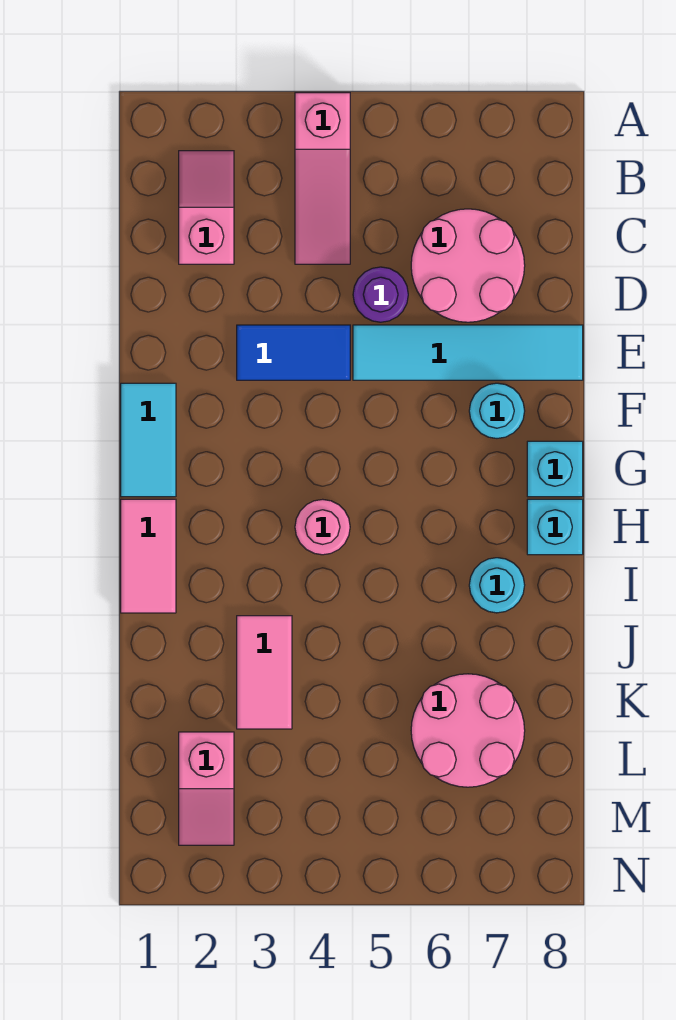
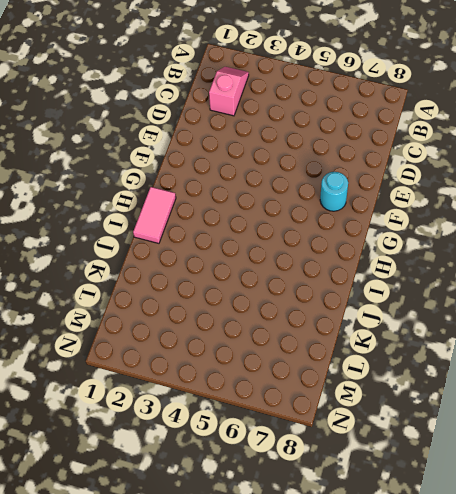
none -> pink 1x3 slope [295,93,350,264]
none -> pink 2x2 round brick [411,209,525,322]
none -> purple 1x1 round brick [353,267,408,322]

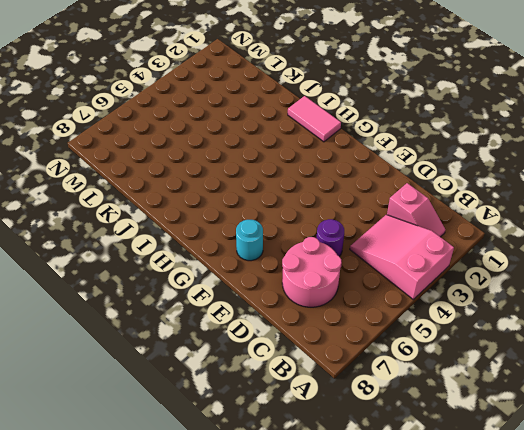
pink 2x3 slope [350,215,454,299] -> pink 1x3 slope [295,93,350,264]
none -> blue 1x2 tile [237,325,350,380]
none -> cyan 1x4 tile [353,325,583,380]
none -> cyan 1x2 tile [121,383,176,497]

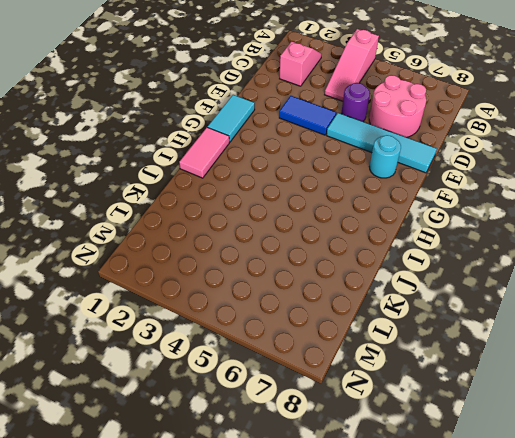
none -> cyan 1x1 brick [527,441,583,497]
none -> pink 1x1 round brick [295,499,350,555]
none -> cyan 1x1 brick [527,499,583,555]

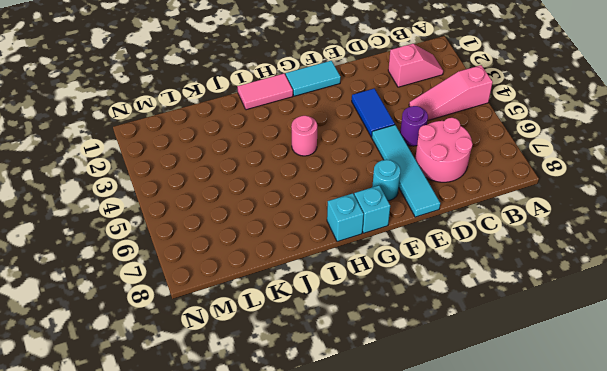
none -> cyan 1x1 round brick [469,558,525,613]
none -> pink 1x2 tile [237,616,292,729]
none -> pink 2x2 round brick [411,674,525,787]

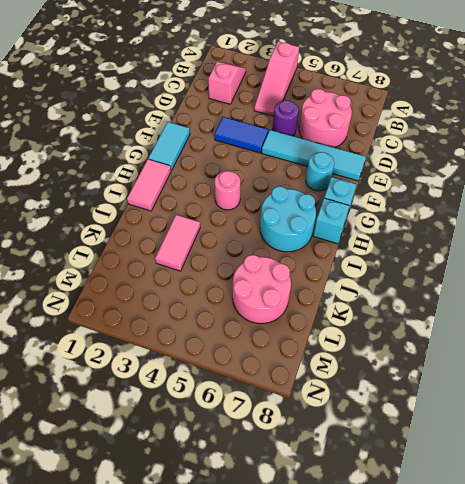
cyan 2x2 round brick [260,186,316,252] -> cyan 1x1 round brick [469,558,525,613]
none -> pink 1x2 slope [179,732,234,845]

